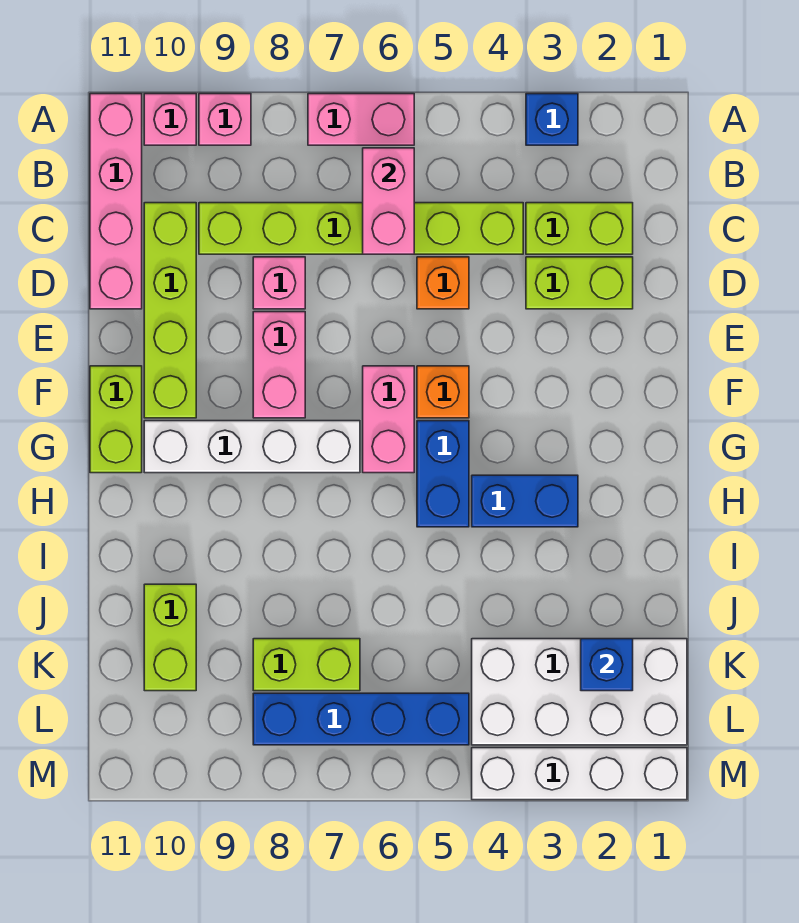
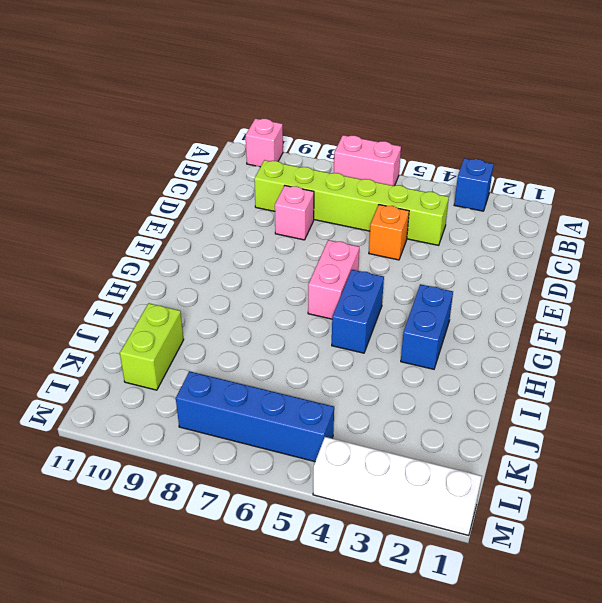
blue 1x2 brick [401,284,453,369] -> blue 1x2 brick turned to [472,475,578,527]
none -> pink 1x1 brick [199,94,251,145]
none -> pink 1x4 brick [90,94,142,309]
none -> lime 1x2 brick [526,203,633,254]

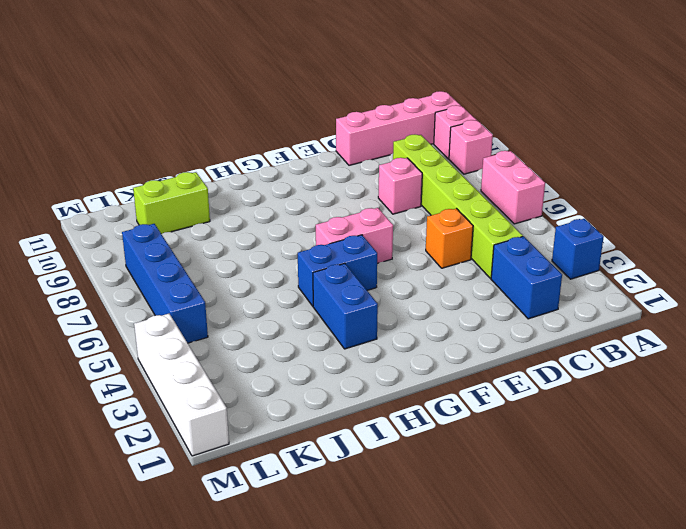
blue 1x2 brick [491,236,562,319] -> lime 1x2 brick [526,203,633,254]
none -> lime 1x4 brick [144,203,196,418]
none -> lime 1x2 brick [526,257,633,309]
none -> pink 1x2 brick [253,312,305,418]

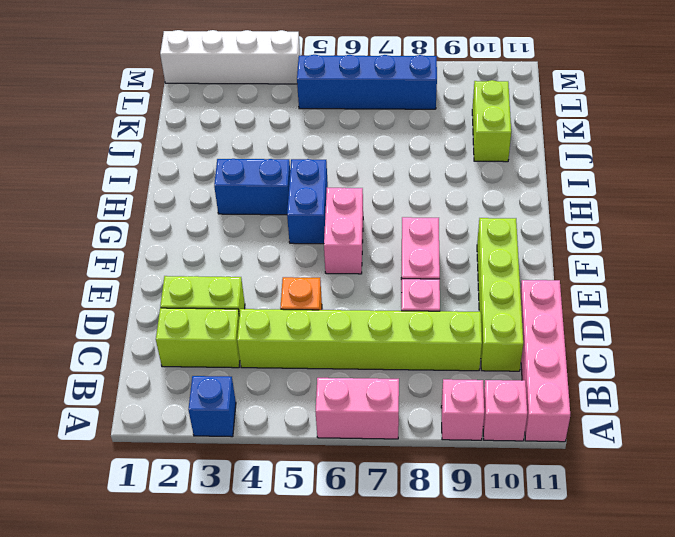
none -> orange 1x1 brick [417,366,469,418]
none -> lime 1x2 brick [90,366,142,473]
none -> white 1x4 brick [144,421,360,473]

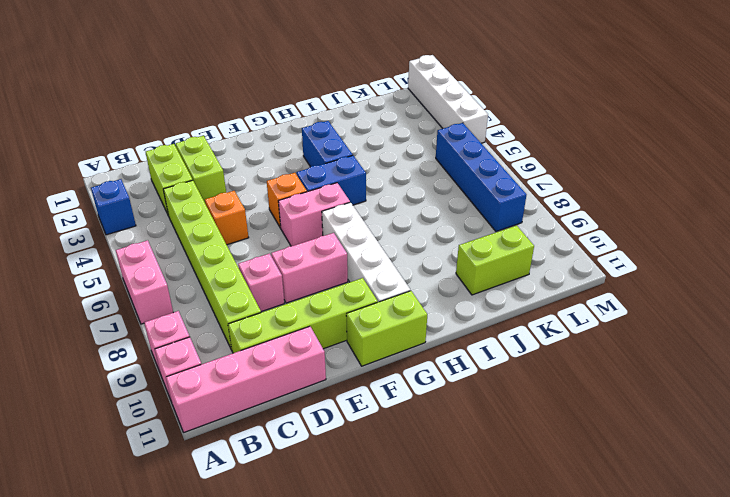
none -> white 2x4 brick [472,639,687,745]
none -> lime 1x2 brick [253,639,360,691]
none -> pink 1x2 brick [363,148,414,254]

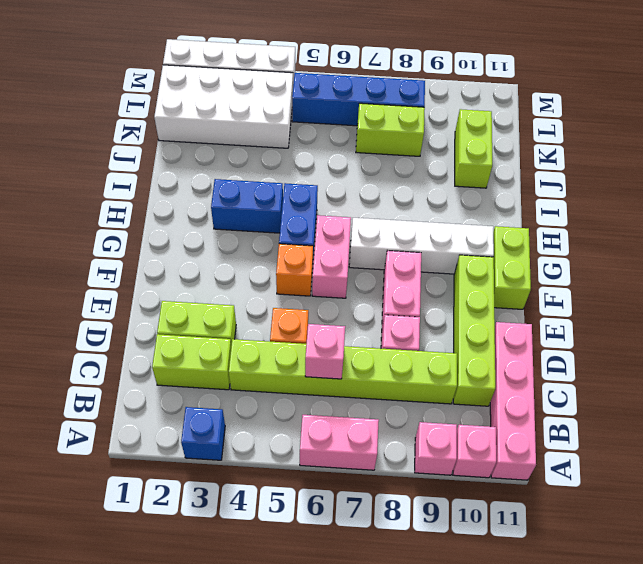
pink 1x1 brick [305,324,345,379] -> pink 1x2 brick [363,148,414,254]
none -> blue 1x1 brick [581,639,633,691]

